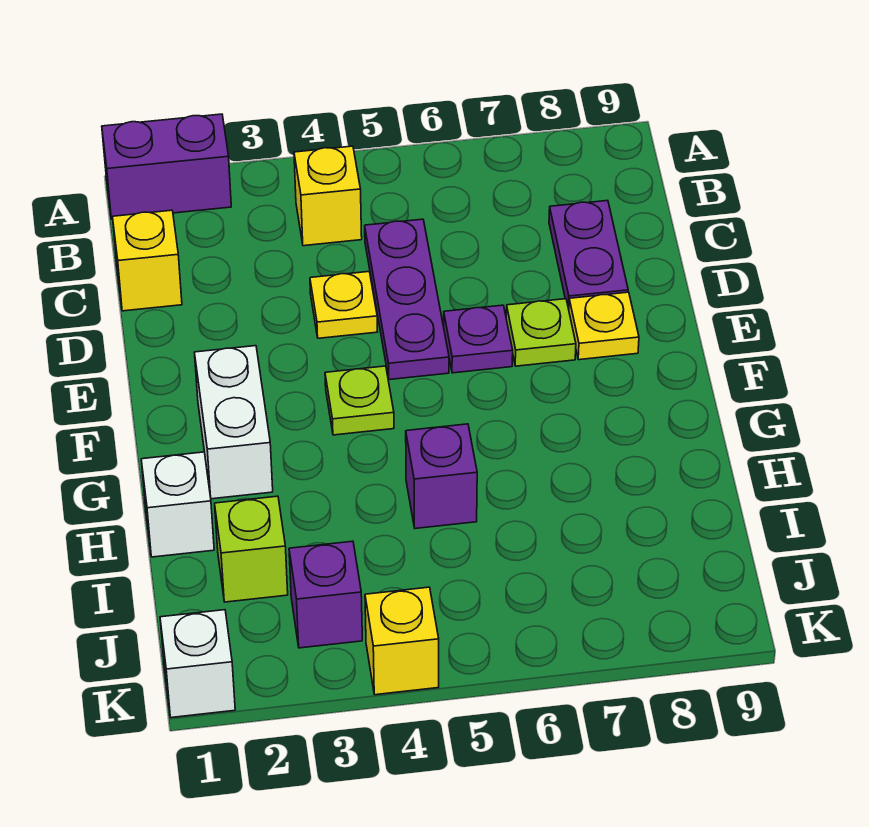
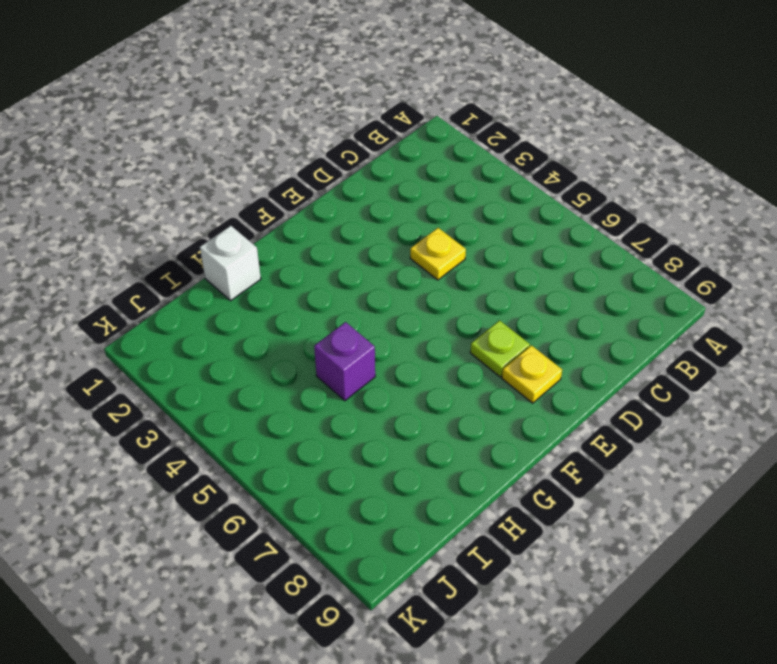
none -> purple 1x2 brick [102,114,231,219]
none -> yellow 1x1 brick [294,146,362,246]
none -> yellow 1x1 brick [113,210,182,311]

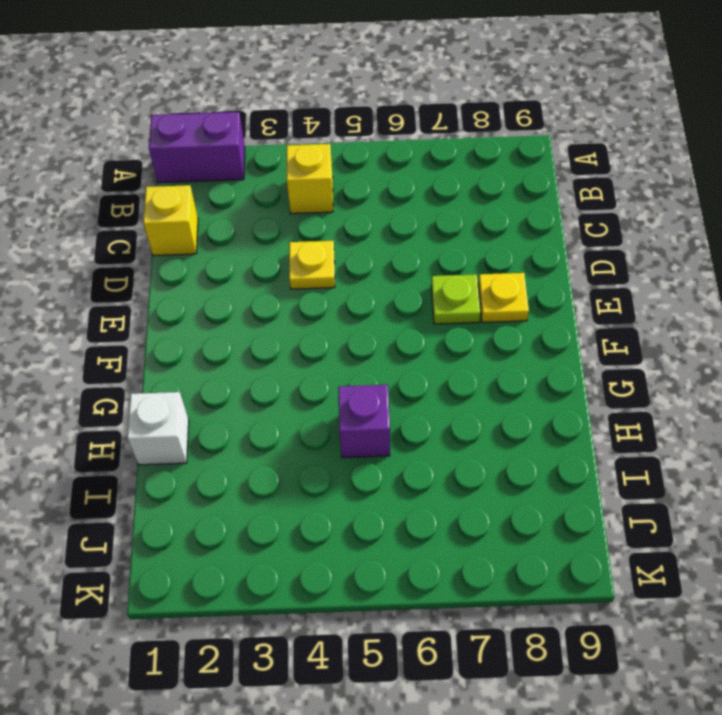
none -> purple 1x3 plate [365,219,449,380]
none -> purple 1x2 plate [549,201,628,309]
none -> purple 1x1 plate [444,305,513,373]

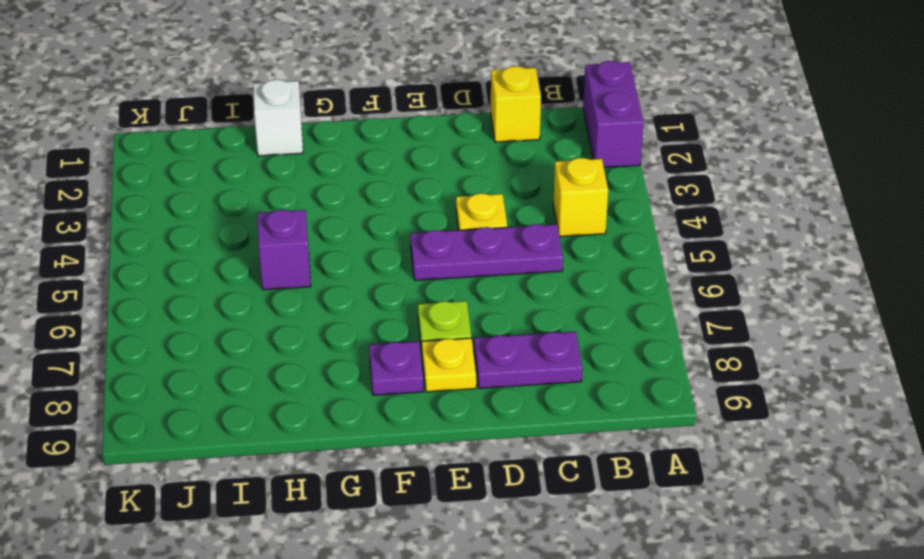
purple 1x1 plate [369,341,423,395] -> purple 1x1 plate moved to [444,305,513,373]
none -> white 1x2 brick [194,346,273,499]
none -> lime 1x1 plate [325,366,394,435]
none -> lime 1x1 brick [215,496,288,602]

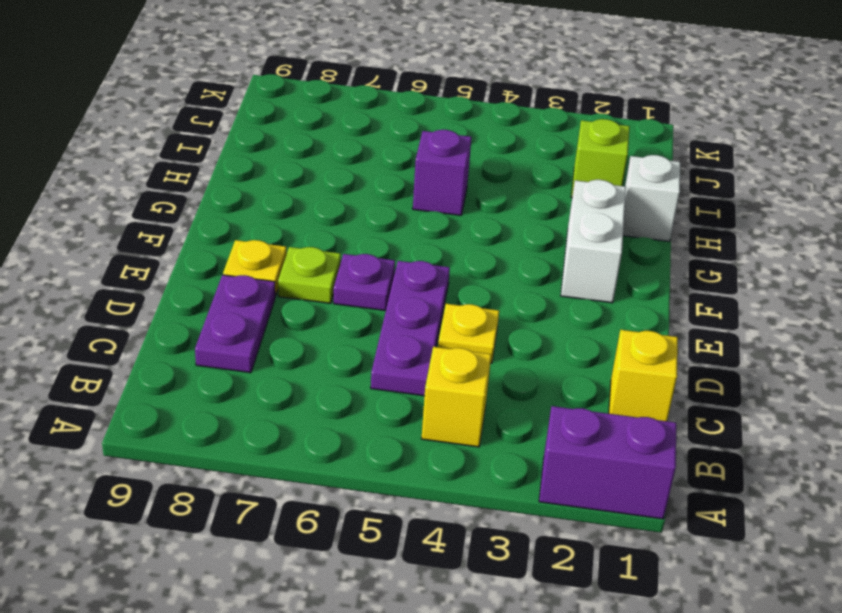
none -> lime 1x1 plate [325,366,394,435]
none -> purple 1x1 brick [289,541,362,648]
none -> white 1x1 brick [160,610,235,718]

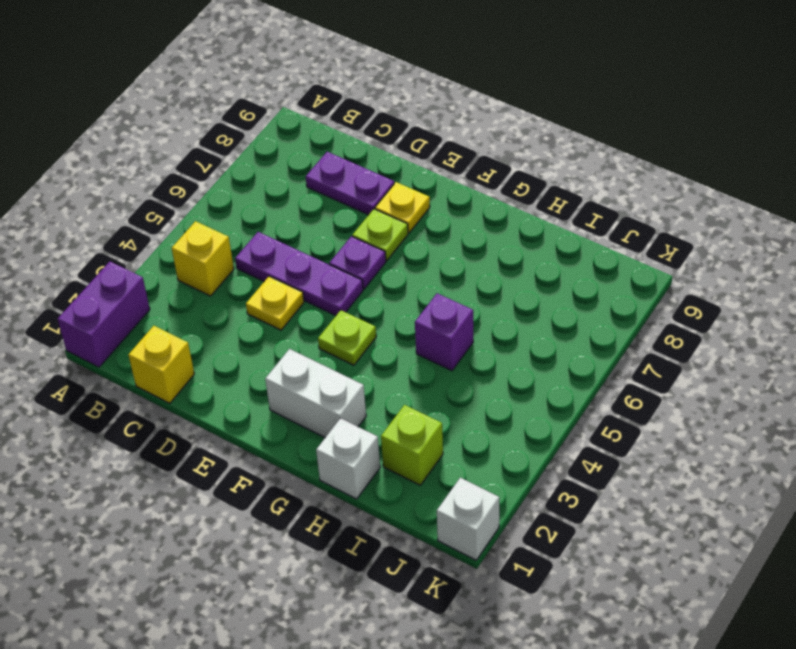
none -> purple 1x1 brick [289,541,362,648]
none -> yellow 1x1 brick [365,587,439,695]

